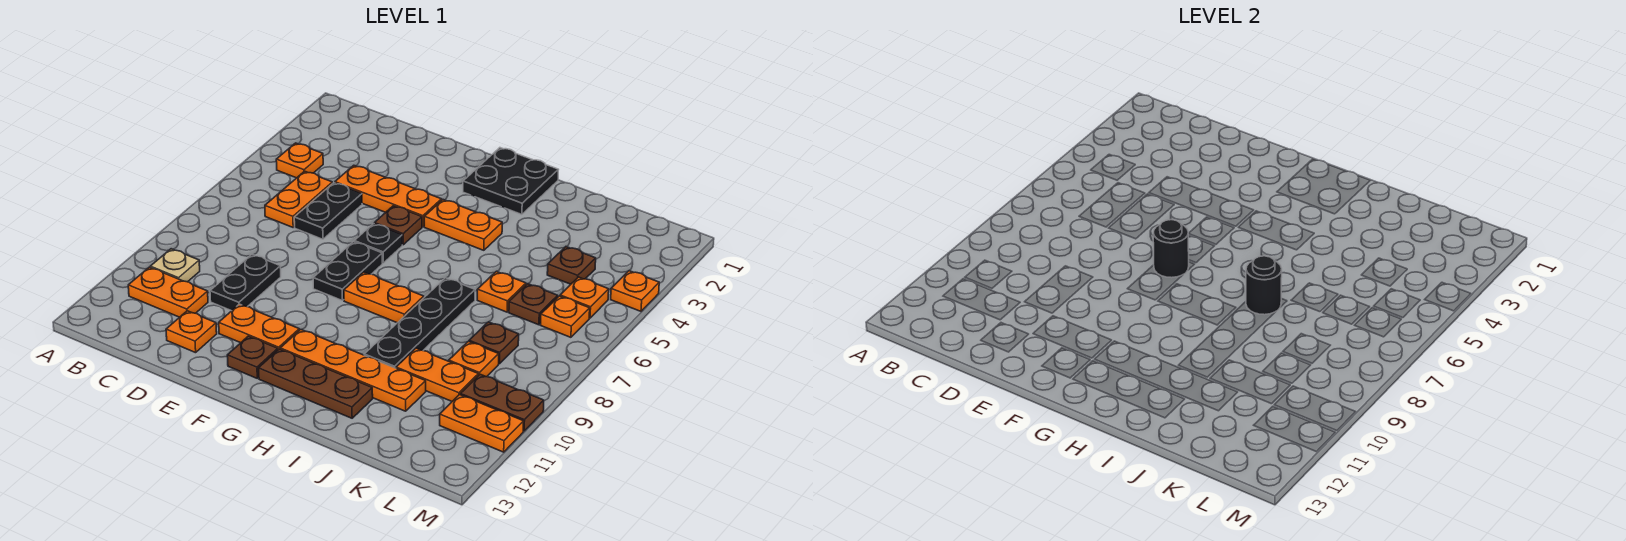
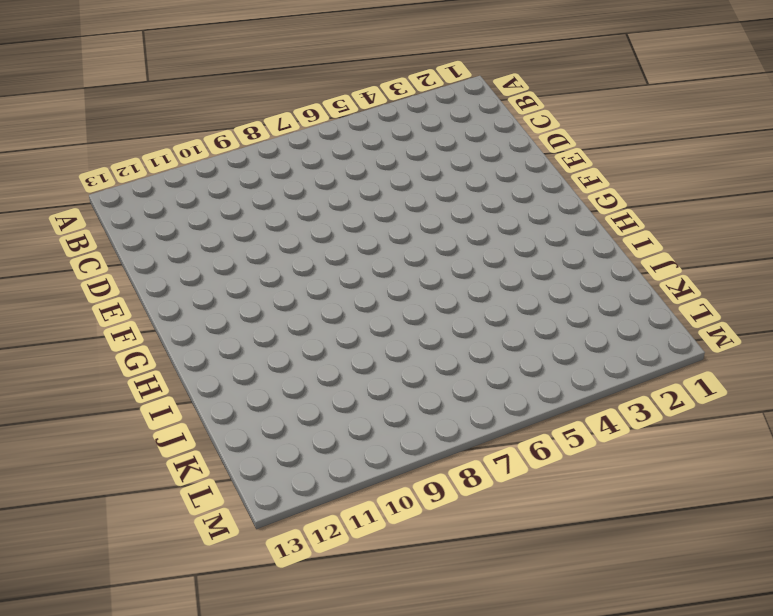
none -> orange 1x1 plate [276,143,323,178]
none -> tan 1x1 plate [150,249,200,282]
none -> orange 1x2 plate [128,267,208,317]
none -> orange 1x2 plate [265,171,332,227]

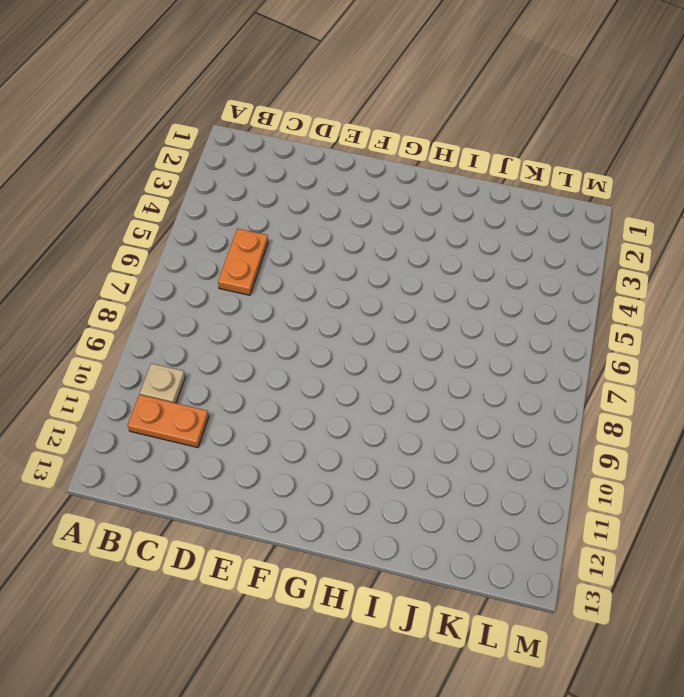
none -> orange 1x1 plate [276,143,323,178]
none -> orange 1x3 plate [335,165,442,227]
none -> black 1x2 plate [294,183,362,239]
none -> black 1x2 plate [210,255,281,311]

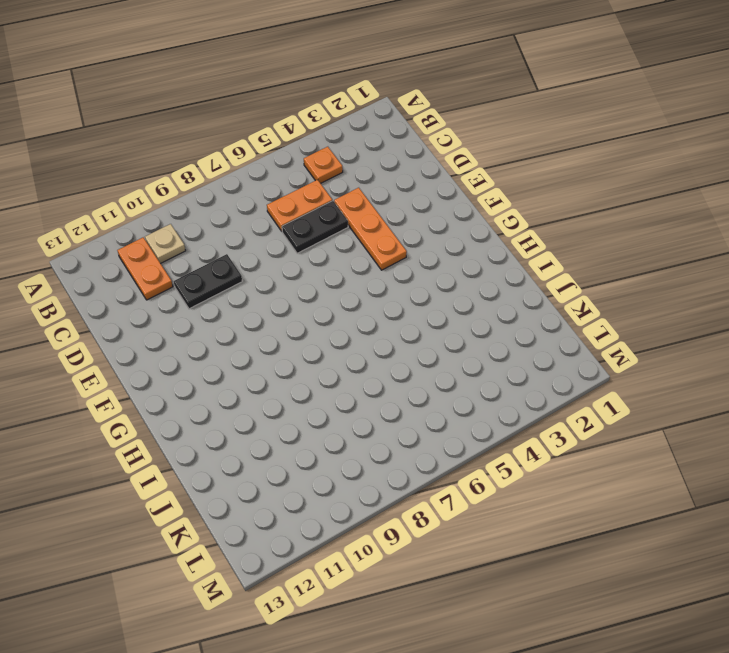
none -> orange 1x1 plate [166,311,217,353]
none -> orange 1x2 plate [219,304,299,350]
none -> brown 1x1 plate [374,206,422,245]
none -> black 1x1 plate [354,224,402,263]

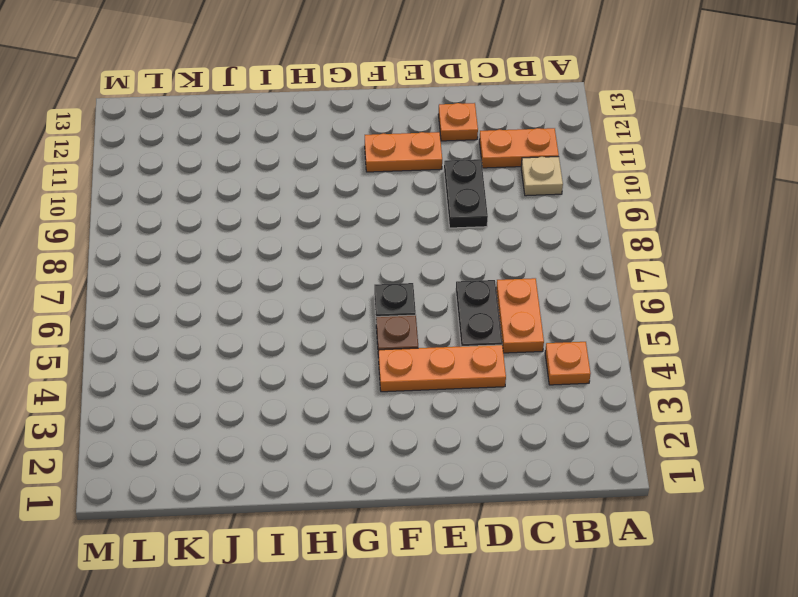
none -> black 1x2 plate [313,242,382,301]
none -> brown 1x1 plate [227,336,278,378]
none -> black 2x2 plate [463,148,558,214]
none -> orange 1x2 plate [424,200,502,250]

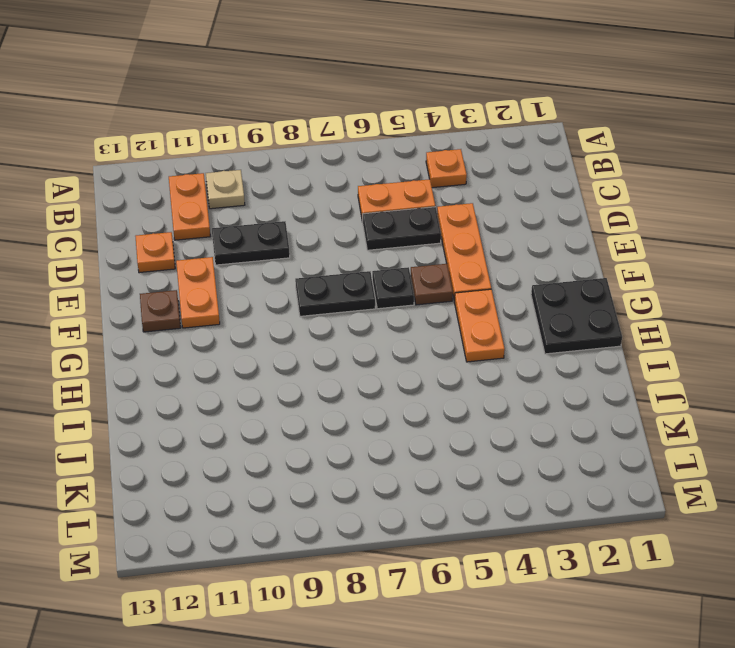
none -> orange 1x2 plate [344,272,424,323]
none -> orange 1x4 plate [280,330,426,411]
none -> brown 1x3 plate [259,349,373,418]
none -> black 1x4 plate [364,278,475,368]

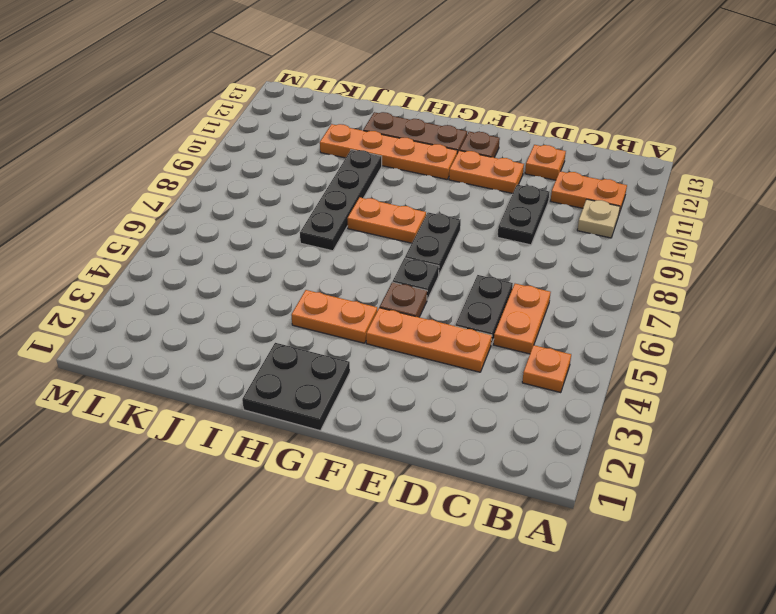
none -> orange 1x1 plate [477,271,526,312]
none -> orange 1x2 plate [396,348,478,401]
none -> brown 1x1 plate [547,247,596,284]
none -> brown 1x1 plate [509,284,558,325]

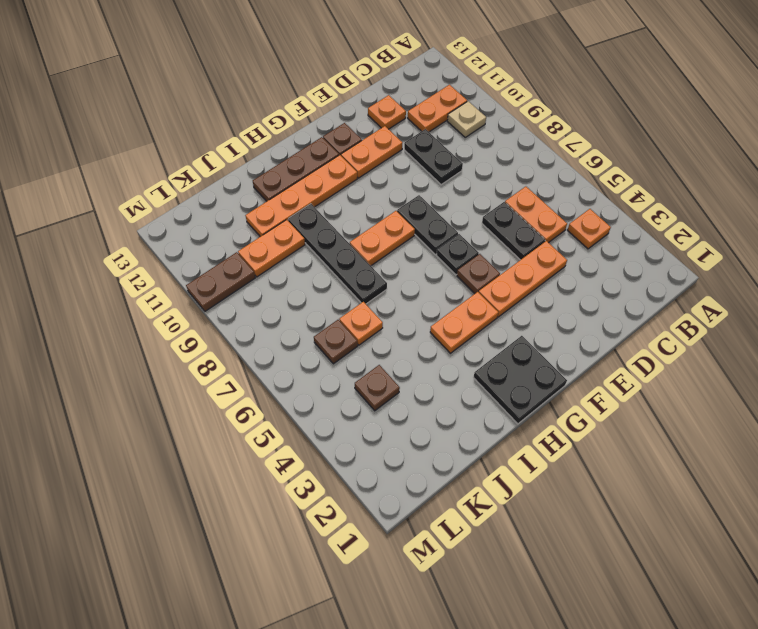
none -> brown 1x1 plate [469,322,519,364]
none -> orange 1x1 plate [449,341,499,377]
none -> orange 1x1 plate [560,277,609,318]
none -> orange 1x1 plate [541,296,590,337]

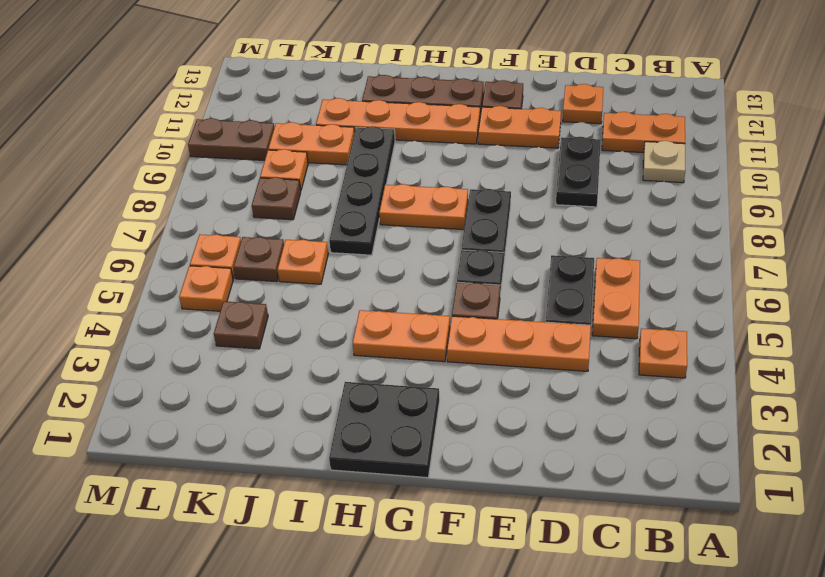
none -> orange 1x2 plate [440,395,524,452]
none -> orange 1x1 plate [611,271,659,311]
none -> black 1x1 round brick [1153,220,1189,278]
none -> black 1x1 round brick [1246,256,1282,315]

